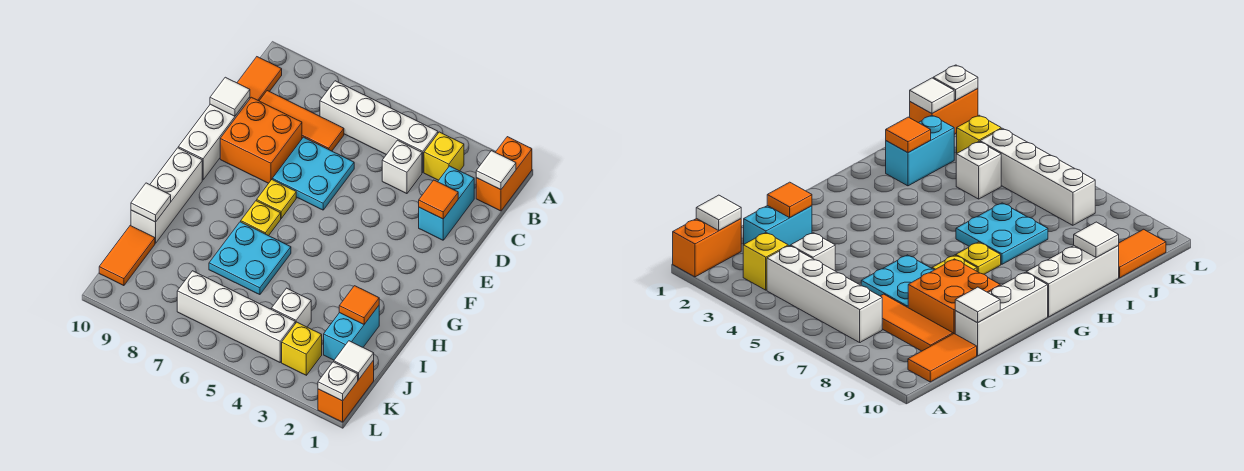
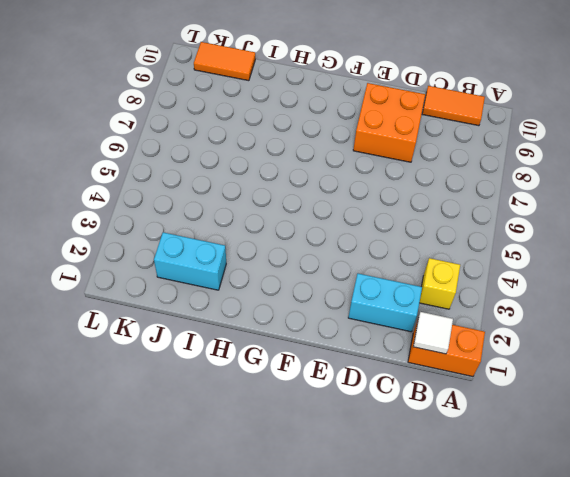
none -> white 1x4 brick [320,81,438,172]
none -> white 1x1 brick [382,140,422,194]
none -> orange 1x3 tile [259,91,344,151]

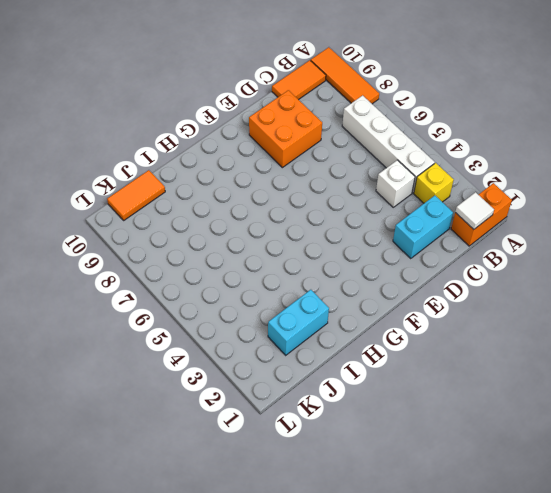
orange 1x3 tile [311,47,379,104] -> orange 1x3 tile moved to [259,91,344,151]
none -> cyan 2x2 plate [272,137,354,210]
none -> white 1x3 brick [178,97,250,180]
none -> yellow 1x1 plate [257,180,296,218]

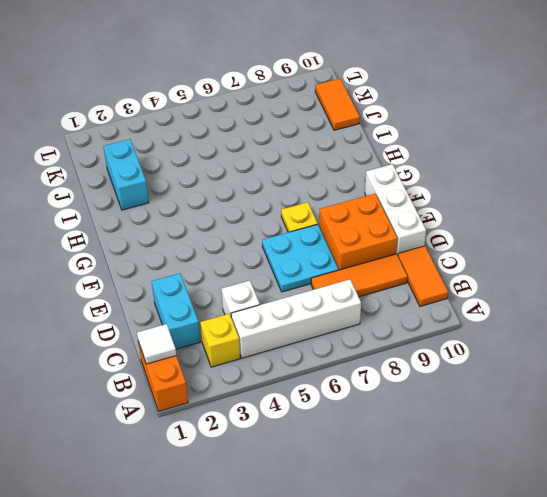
none -> yellow 1x1 plate [241,201,281,236]
none -> white 1x3 brick [131,148,202,243]
none -> cyan 2x2 plate [209,222,291,295]

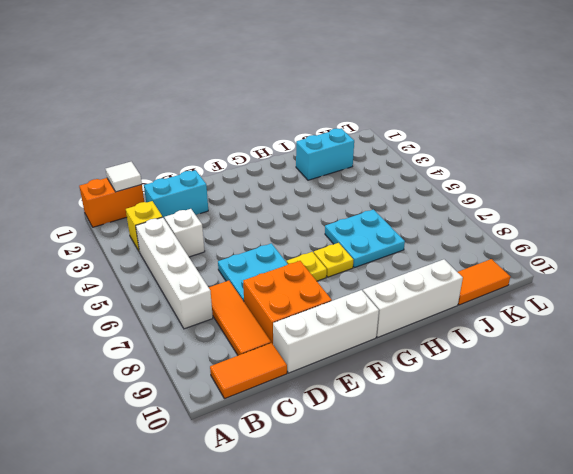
none -> white 1x1 brick [271,288,311,327]
none -> orange 1x2 brick [318,360,374,422]
none -> yellow 1x1 brick [282,322,322,375]

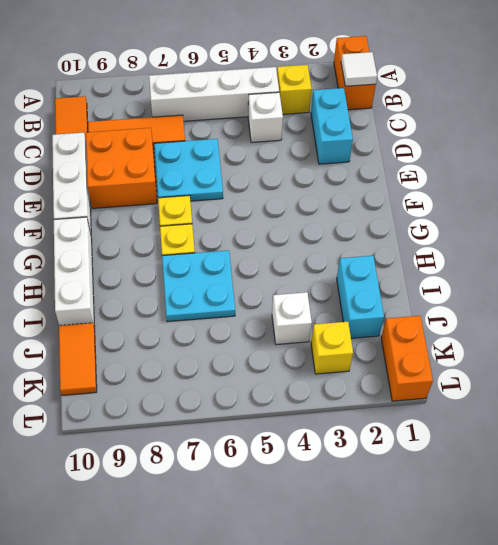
none -> white 1x4 brick [177,271,295,362]
none -> orange 1x1 tile [419,180,458,219]
none -> white 1x1 tile [210,77,250,116]

